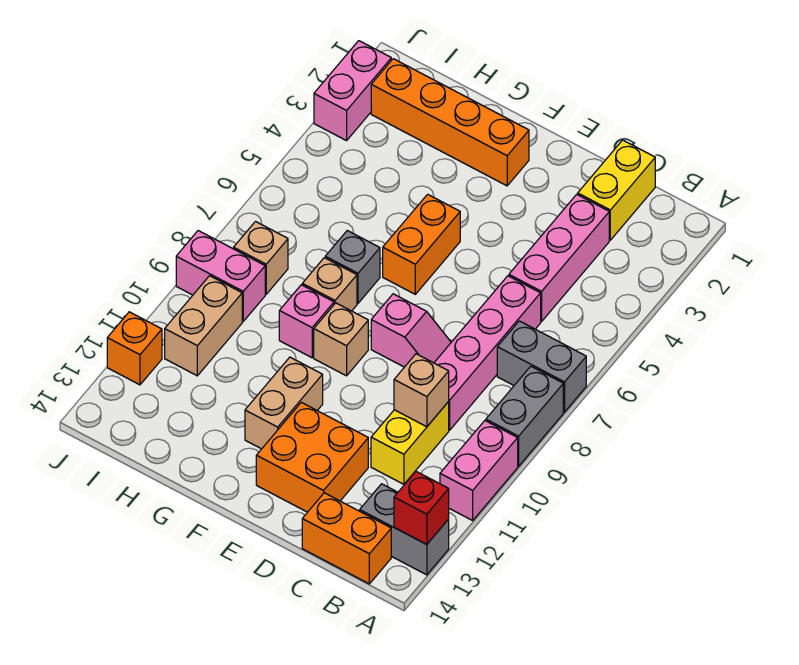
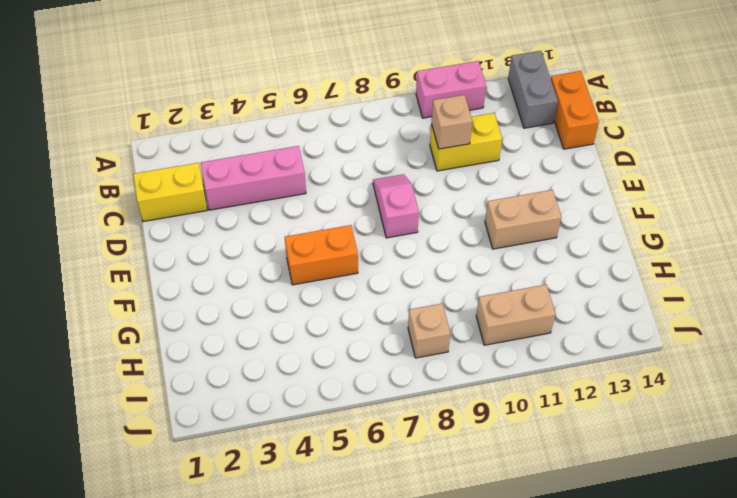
none -> grey 1x2 brick [497,321,586,412]
none -> grey 1x2 brick [486,366,563,466]
none -> pink 1x4 brick [434,276,541,430]

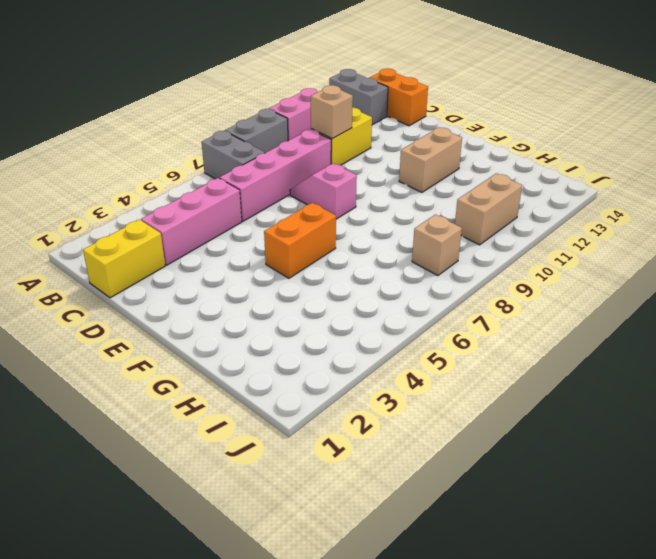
none -> orange 2x2 brick [256,402,368,512]
none -> orange 1x4 brick [371,59,529,186]
none -> tan 1x1 brick [314,303,368,376]

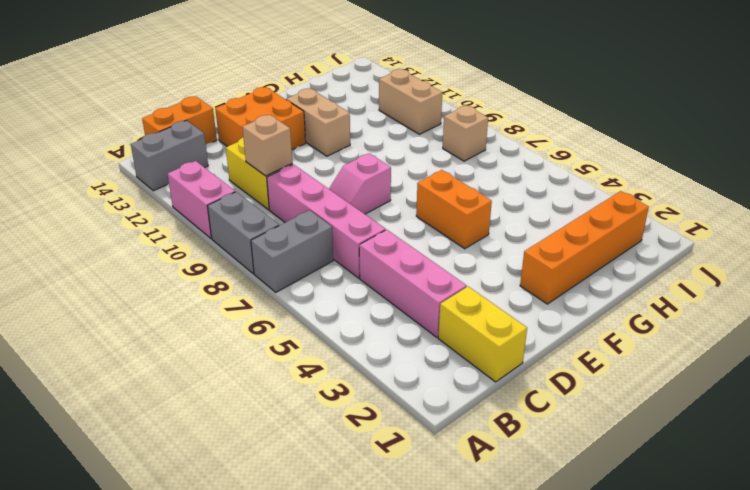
none -> tan 1x1 brick [314,303,368,376]
none -> grey 1x1 brick [325,231,380,303]
none -> tan 1x1 brick [302,258,357,311]

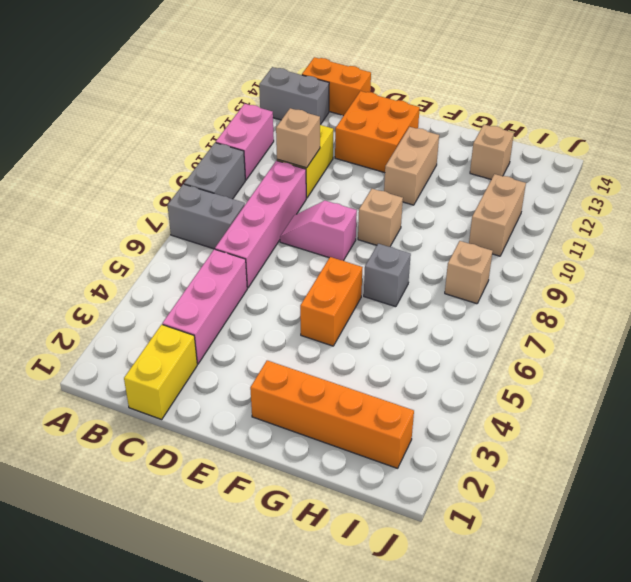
tan 1x1 brick [470,125,514,179] -> tan 1x1 brick moved to [302,258,357,311]
none -> pink 1x1 brick [279,285,334,358]
none -> pink 1x2 brick [176,231,265,321]
none -> pink 1x2 brick [314,41,391,141]

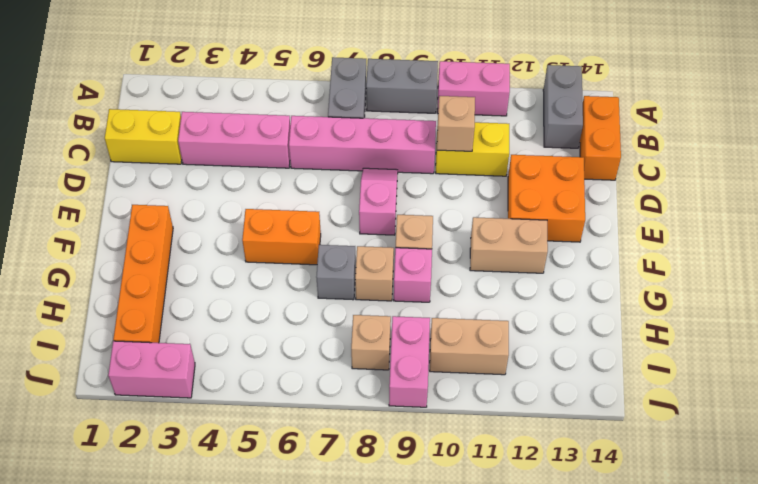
none -> orange 1x1 brick [107,312,162,385]
none -> red 1x1 brick [394,472,449,544]

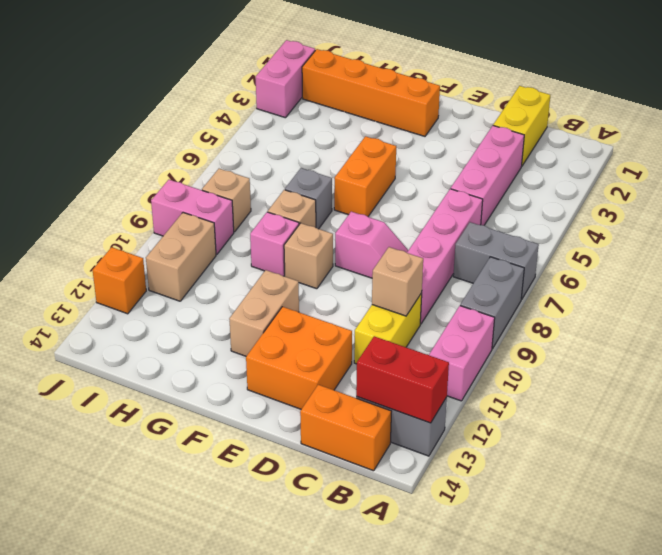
red 1x2 brick [356,336,449,423] -> red 1x1 brick [394,472,449,544]

